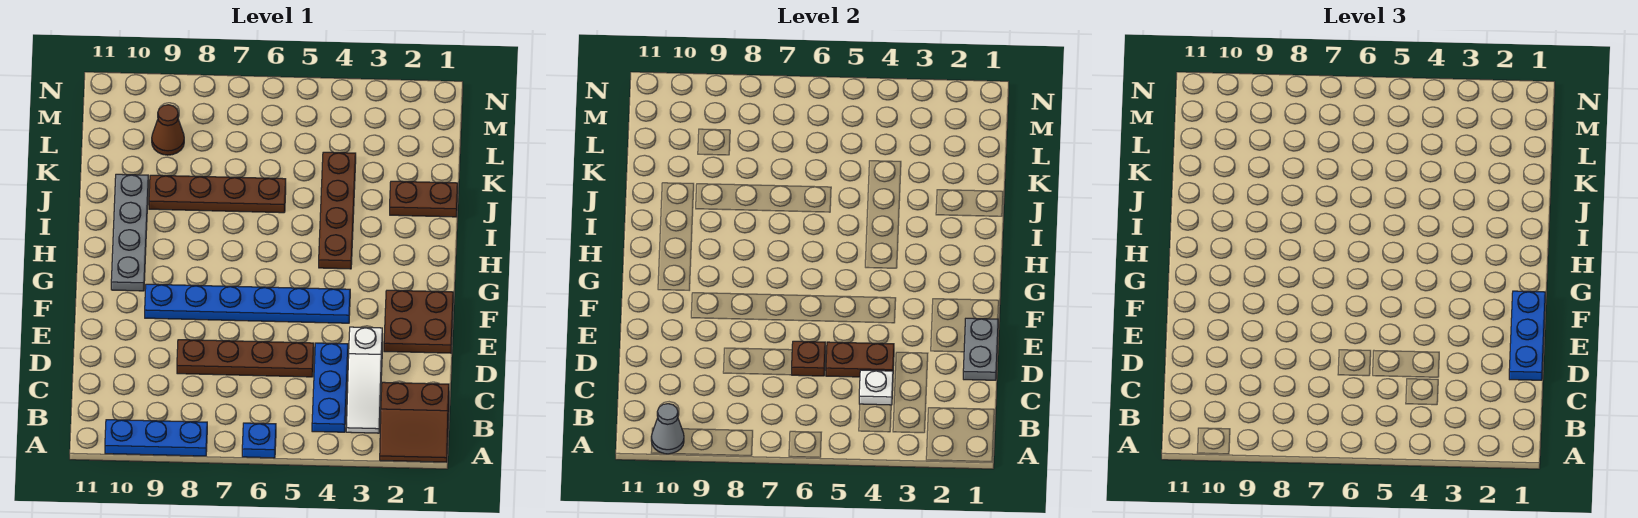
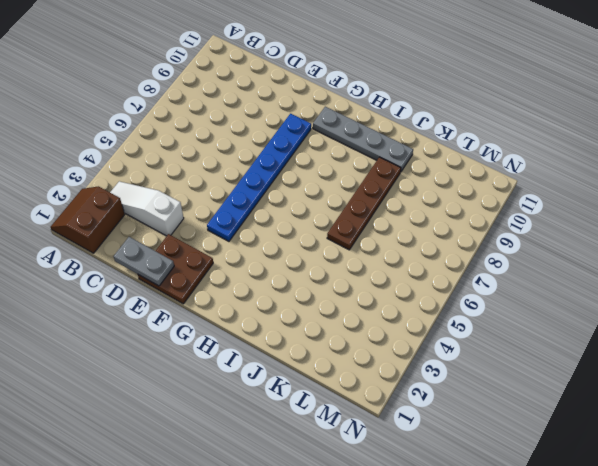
none -> blue 1x1 plate [242,423,276,458]
none -> blue 1x3 plate [105,420,207,456]
none -> blue 1x3 plate [312,343,348,432]

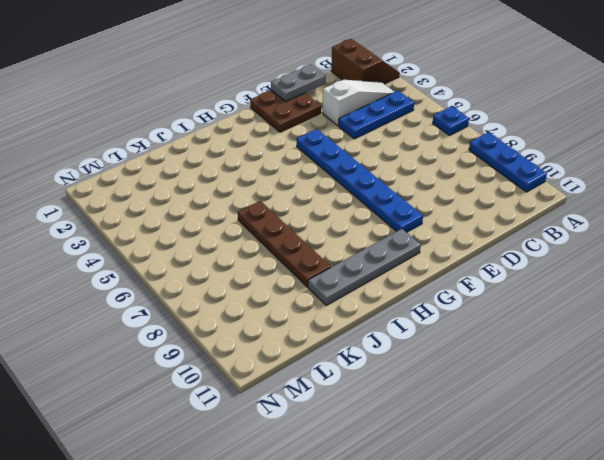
none -> brown 1x4 plate [177,340,314,377]
none -> brown 1x4 plate [319,152,356,269]
none -> brown 1x2 plate [390,181,458,217]

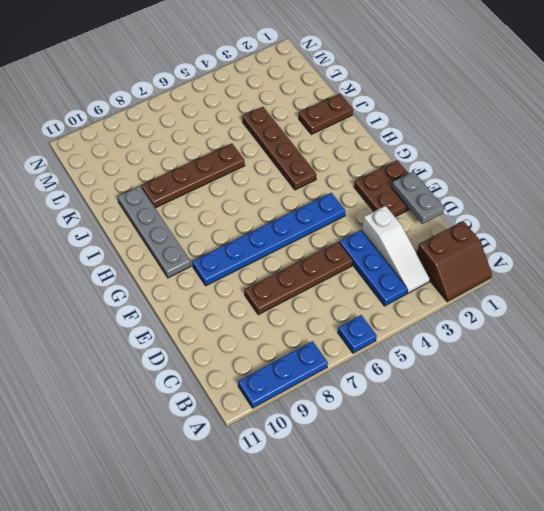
none -> brown 1x1 cone [152,105,184,155]
none -> grey 1x1 cone [651,404,684,454]
none -> white 1x1 plate [859,370,893,405]

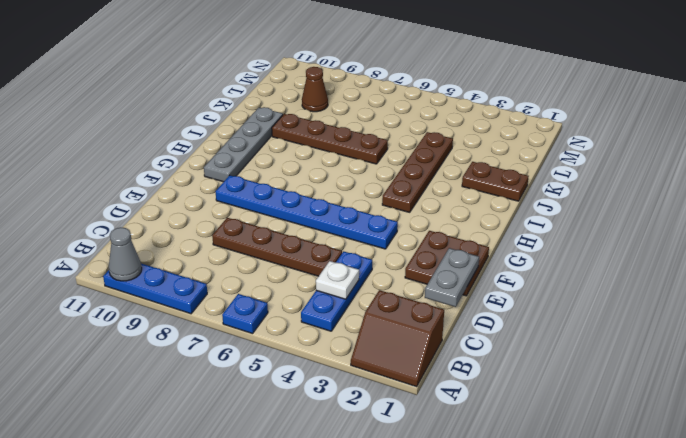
none -> white 1x3 slope [346,327,382,433]
none -> brown 1x2 plate [826,342,894,377]
none -> brown 1x1 plate [792,341,825,376]

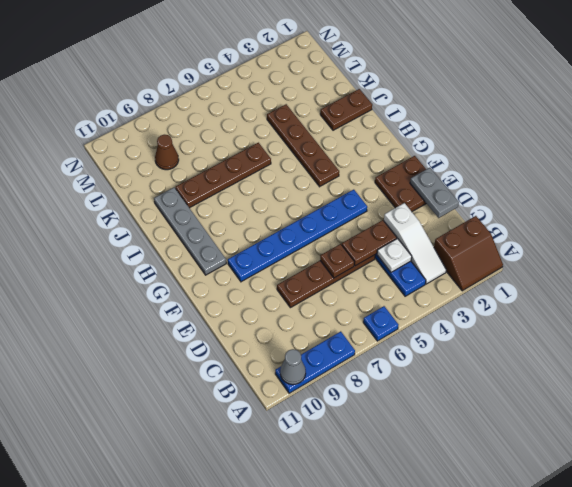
none -> blue 1x3 plate [1509,291,1545,380]

